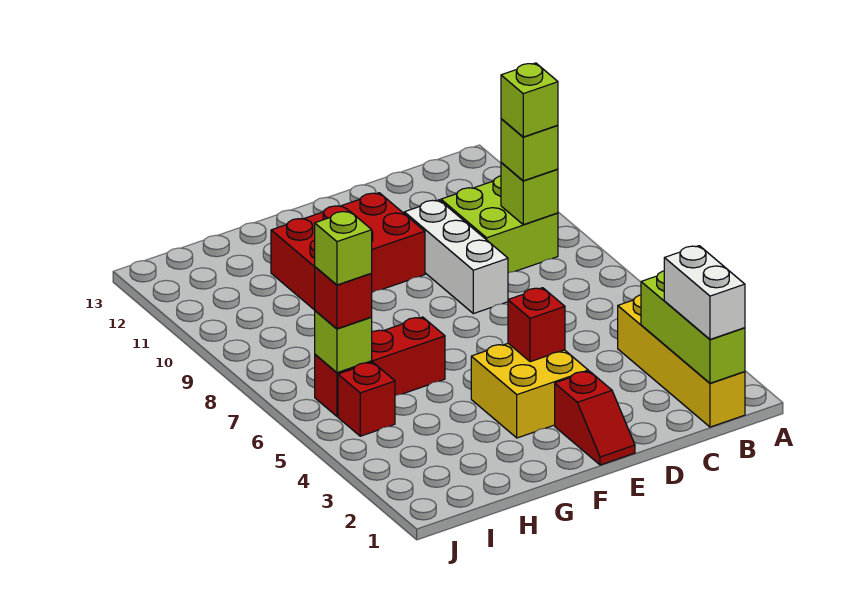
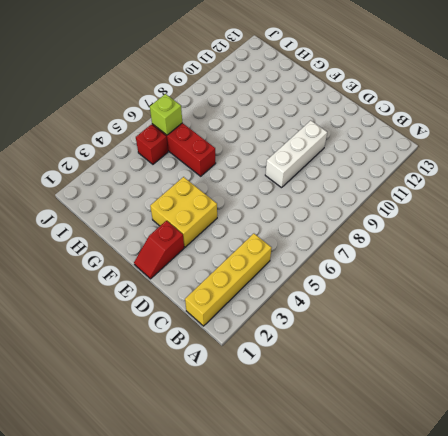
none -> lime 2x2 brick [441,176,558,273]
none -> red 2x3 brick [271,193,425,310]
none -> lime 1x3 brick [641,271,745,383]

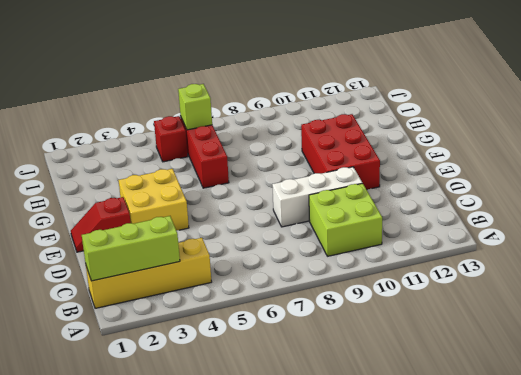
none -> lime 1x1 brick [501,163,558,225]
none -> red 1x1 brick [508,288,565,362]
none -> white 1x2 brick [664,246,745,339]

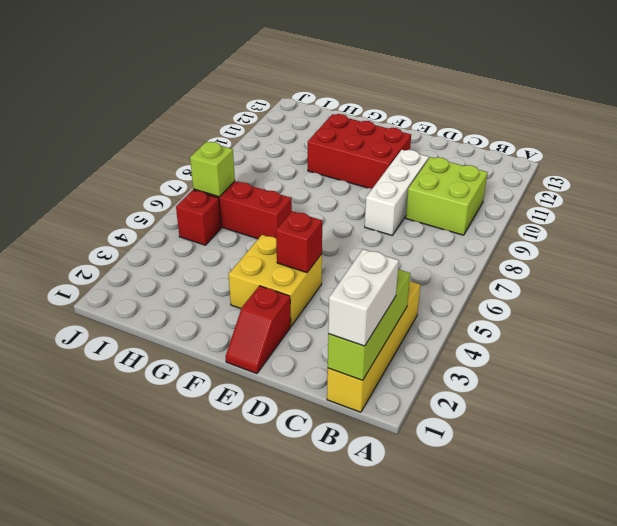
none -> lime 1x1 brick [501,163,558,225]
none -> lime 1x1 brick [501,119,558,181]
none -> red 1x1 brick [315,267,372,329]

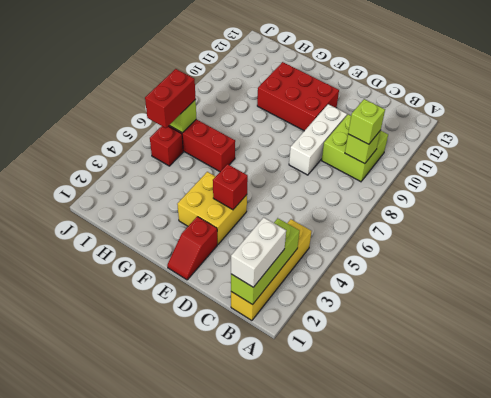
red 1x2 brick [145,69,196,128] -> red 1x1 brick [315,267,372,329]
none -> lime 1x1 brick [501,63,558,137]
none -> lime 1x1 brick [315,211,372,285]

